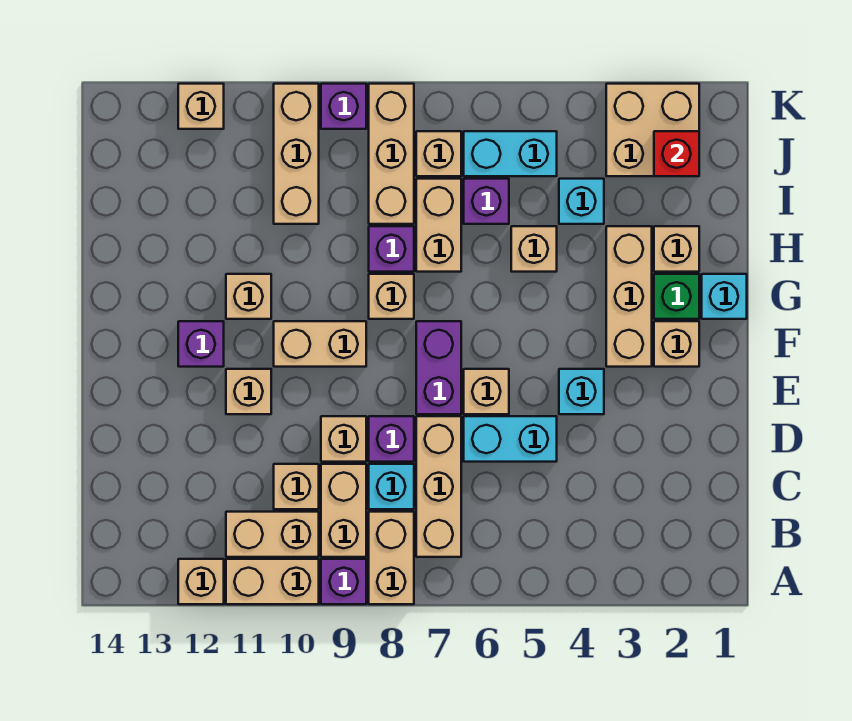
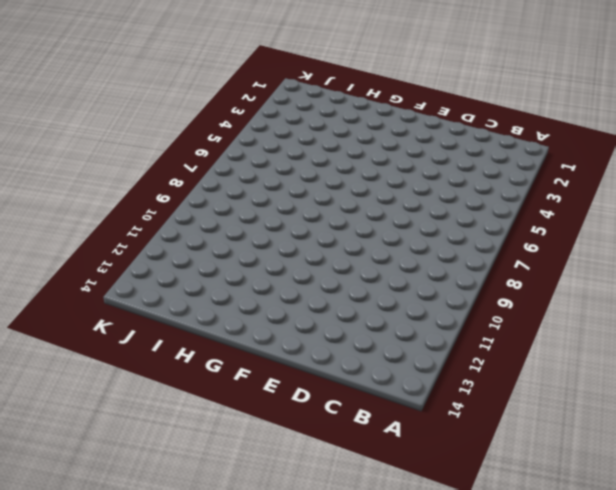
none -> tan 1x2 brick [369,512,414,604]
none -> purple 1x1 brick [321,559,366,604]
none -> tan 1x2 brick [226,559,319,604]
none -> tan 1x1 brick [178,559,224,604]

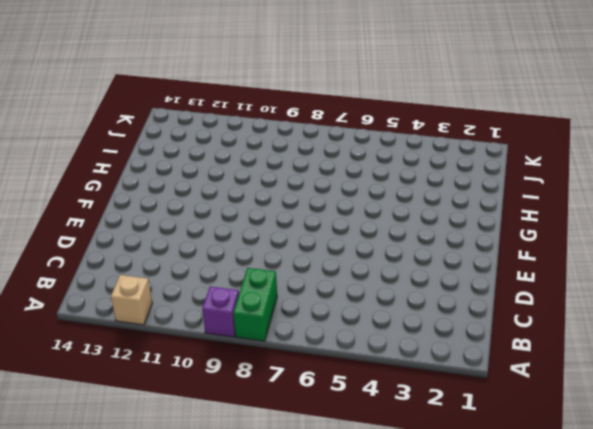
green 1x2 brick [233,268,277,341] -> tan 1x2 brick [369,512,414,604]
none -> tan 1x2 brick [226,559,319,604]
none -> tan 1x3 brick [416,416,461,557]
none -> tan 1x2 brick [321,464,366,557]
none -> tan 1x2 brick [226,512,319,557]

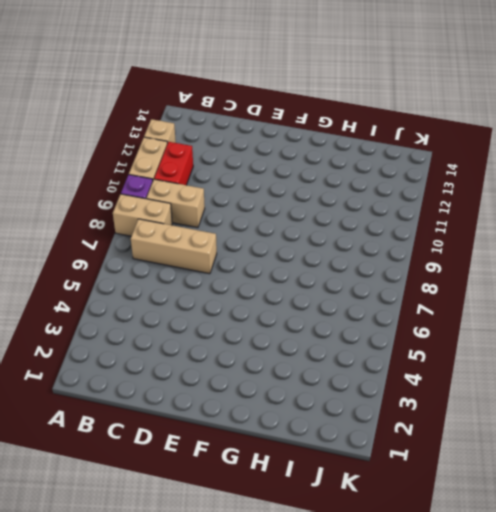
red 1x2 brick [154,142,193,185] -> tan 1x2 brick [226,512,319,557]
none -> cyan 1x1 brick [369,464,414,509]
none -> tan 1x1 brick [274,464,319,509]
none -> cyan 1x2 brick [464,416,557,462]
none -> purple 1x1 brick [369,416,414,462]

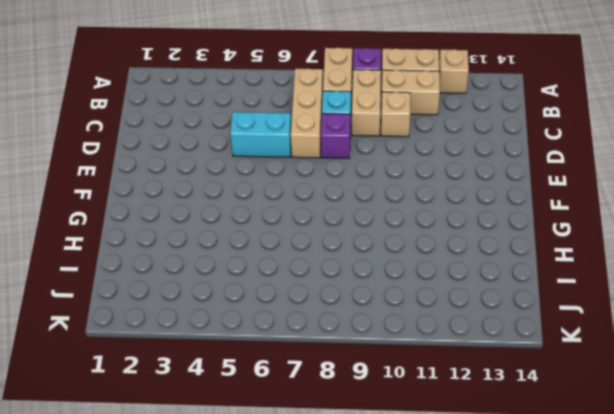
none -> tan 1x1 brick [321,416,366,462]
none -> cyan 1x1 brick [559,369,604,414]
none -> tan 1x1 brick [464,369,509,414]
none -> purple 1x2 brick [416,321,461,414]

